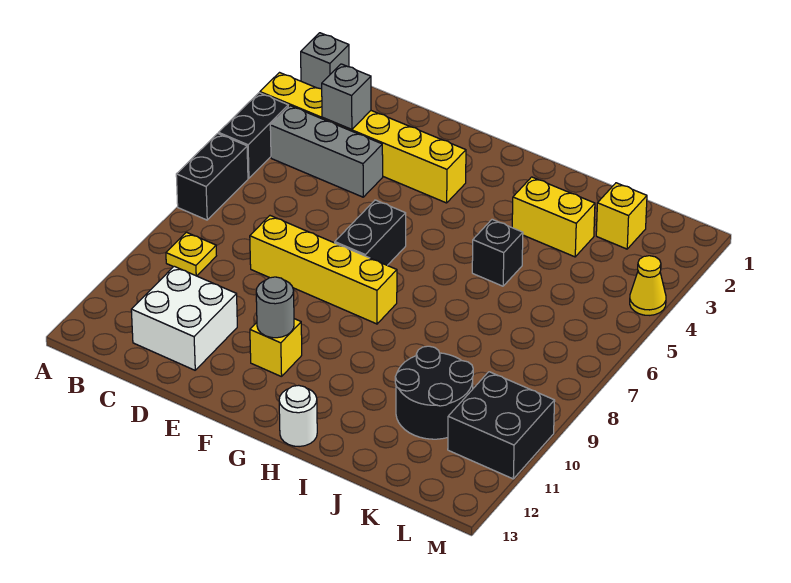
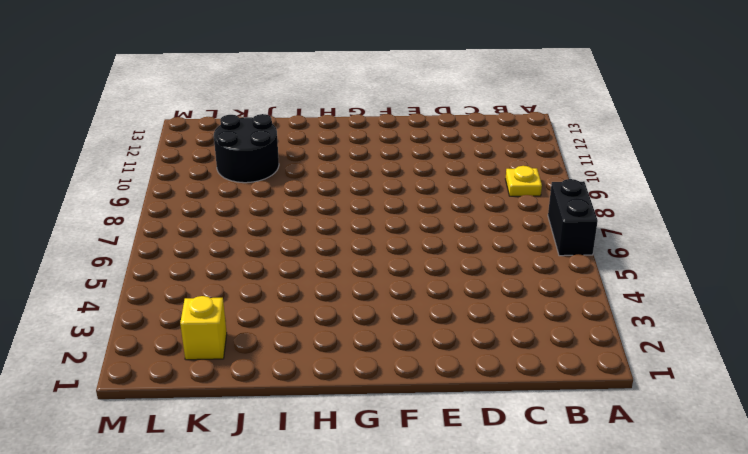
none -> grey 1x1 brick [301,33,349,89]
none -> yellow 1x6 brick [260,73,466,203]
none -> black 1x2 brick [219,93,288,178]

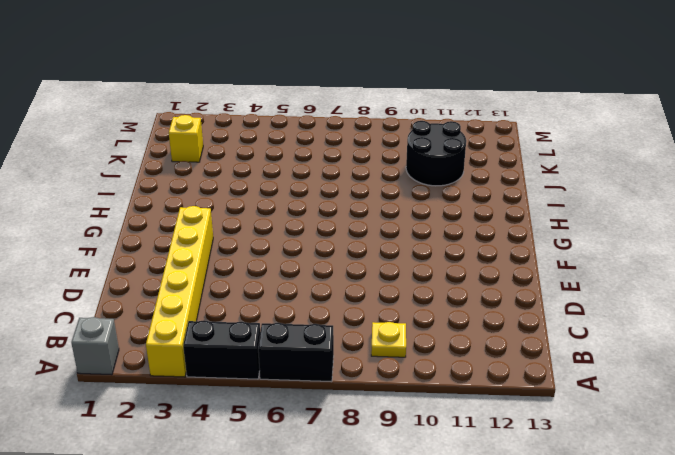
none -> grey 1x3 brick [270,106,383,197]
none -> white 2x2 brick [131,266,237,370]
none -> yellow 1x4 brick [250,216,397,324]

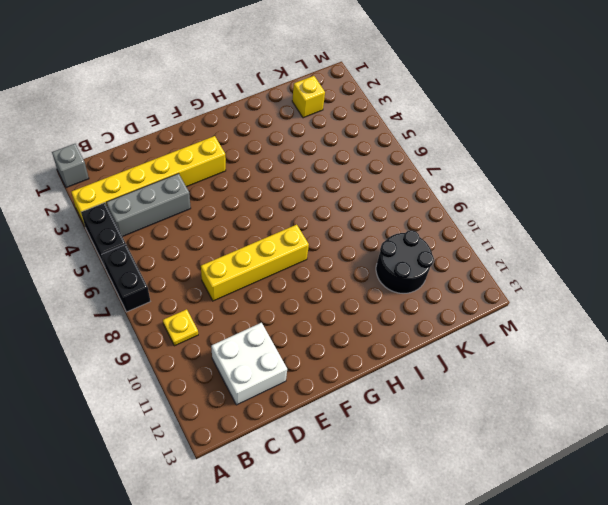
none -> black 1x2 brick [335,200,406,265]
none -> yellow 1x1 brick [250,319,302,377]
none -> white 1x1 round brick [279,385,317,447]

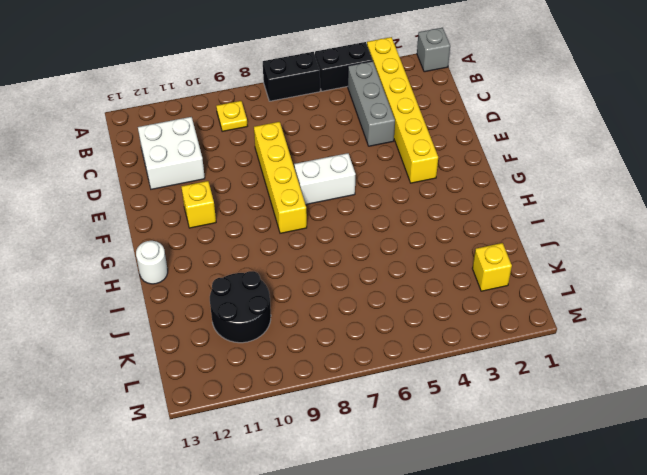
white 1x2 brick [294,153,356,205] -> black 1x2 brick [335,200,406,265]
none -> yellow 1x2 brick [512,177,595,257]
none -> black 1x1 brick [472,219,523,286]
none -> black 2x2 brick [448,372,555,479]

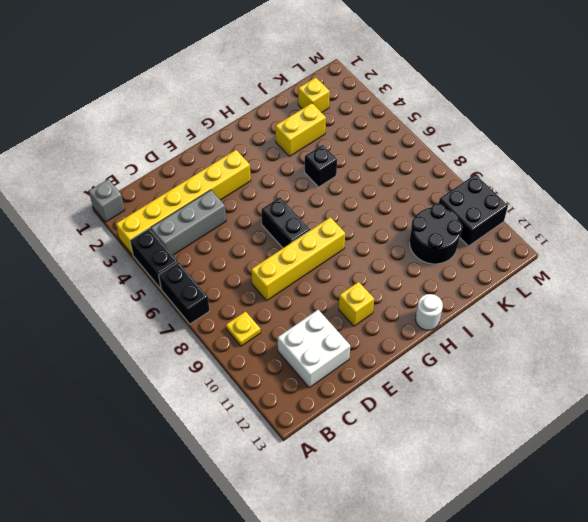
none -> yellow 1x1 cone [630,256,666,315]
none -> grey 1x1 brick [322,64,371,130]
none -> grey 1x1 round brick [256,277,294,338]

